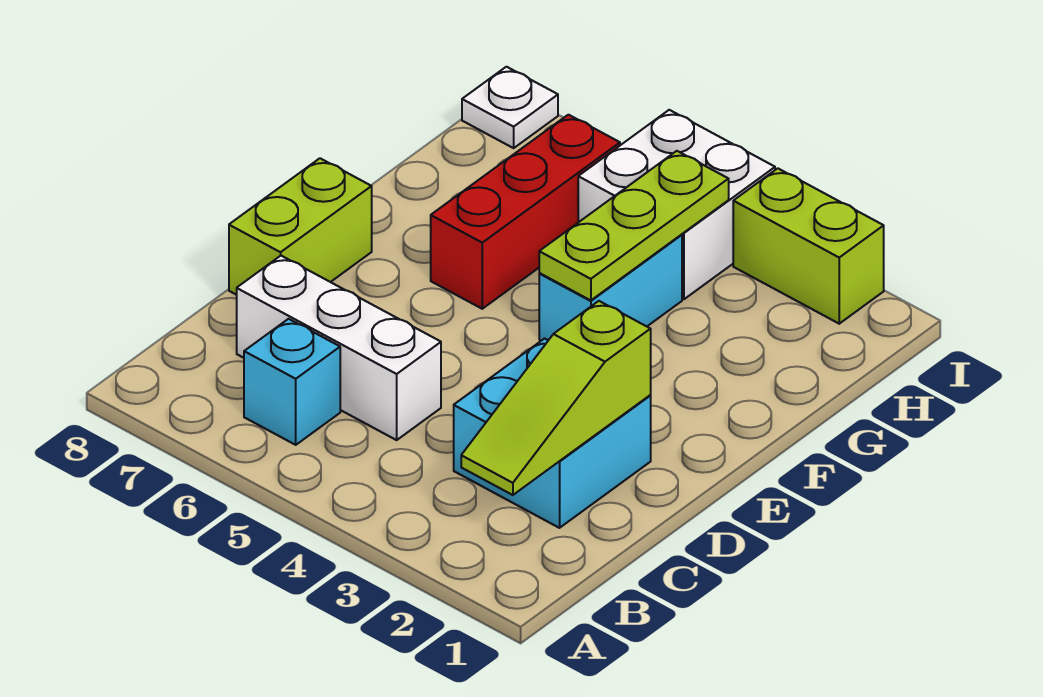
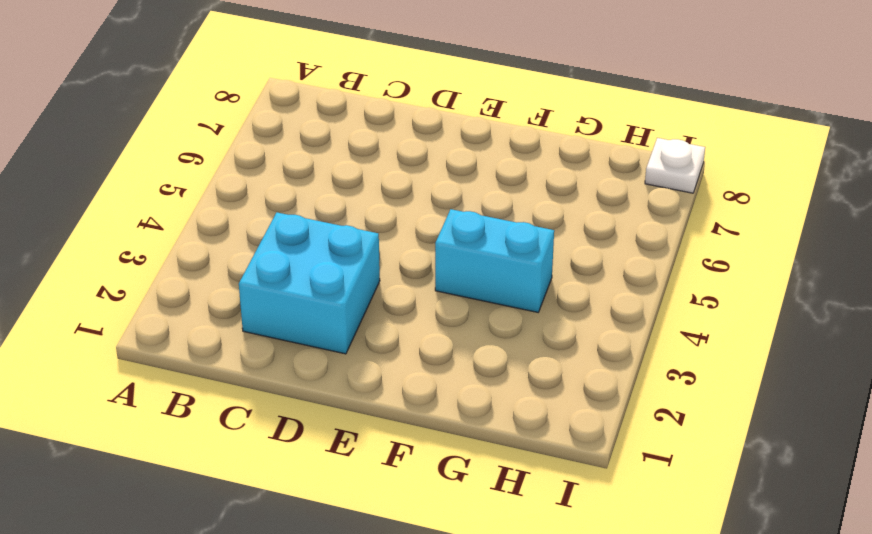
none -> cyan 1x1 brick [244,319,340,445]
none -> white 1x3 brick [237,256,441,440]

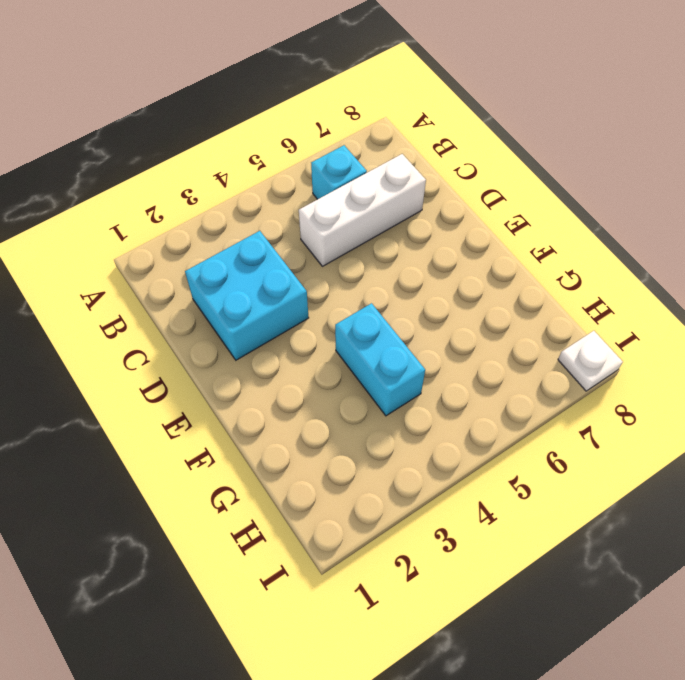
none -> lime 1x2 brick [229,158,372,295]
none -> red 1x3 brick [431,115,620,309]

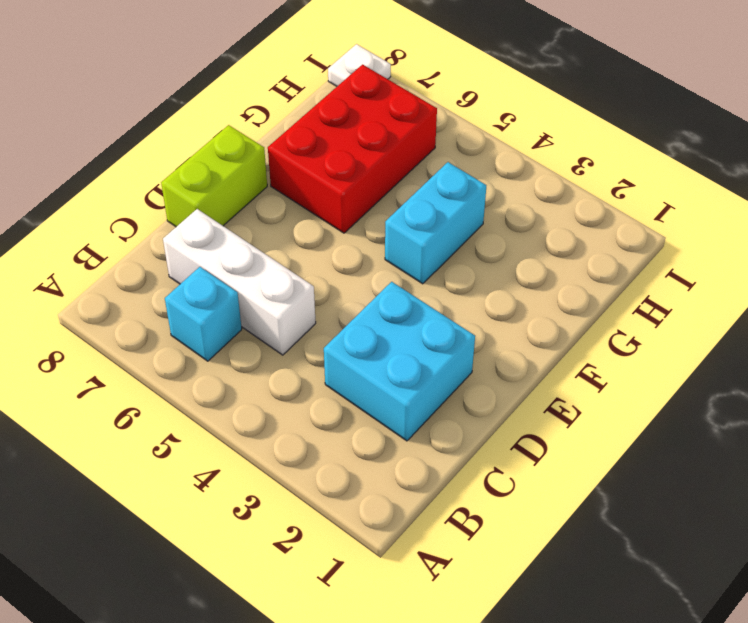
red 2x3 brick [268,65,437,233] -> red 1x3 brick [431,115,620,309]
none -> white 2x2 brick [578,110,775,299]
none -> lime 1x2 brick [733,168,884,324]

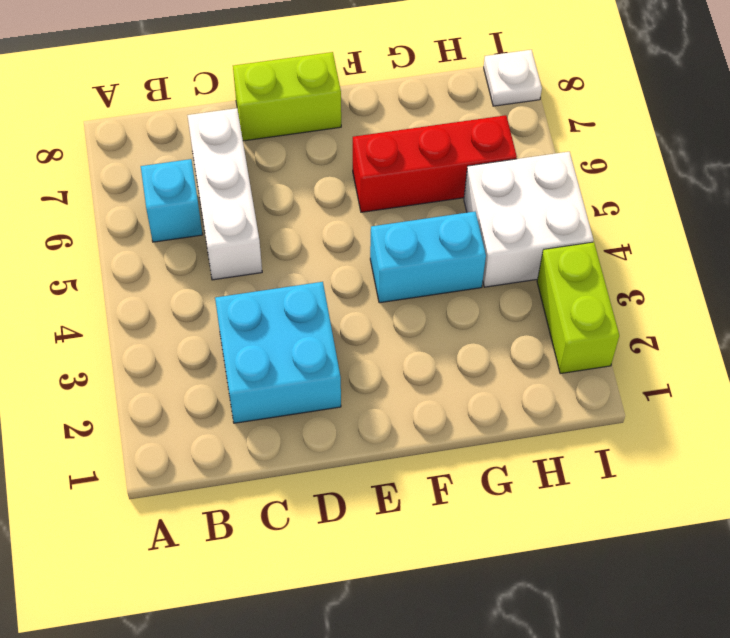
none -> lime 1x3 slope [461,301,651,495]
none -> lime 1x3 plate [539,151,729,300]

